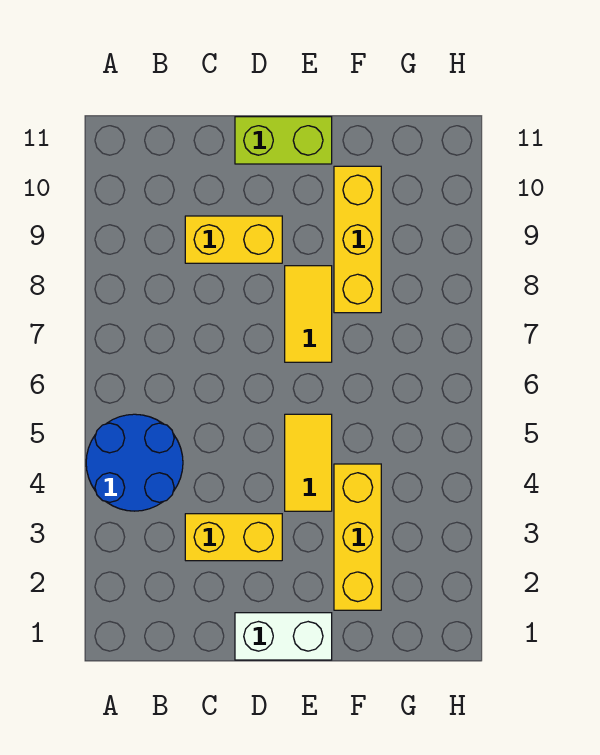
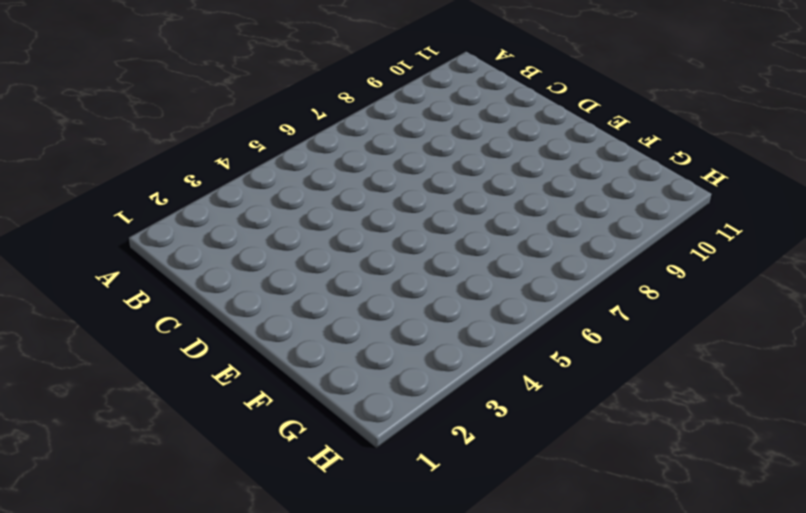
none -> blue 2x2 round brick [86,414,183,511]
none -> yellow 1x2 brick [185,514,282,561]

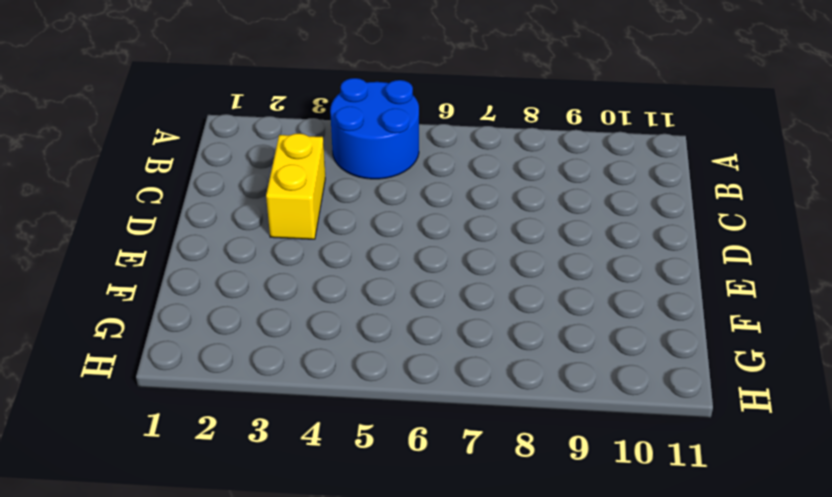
none -> yellow 1x2 brick [185,216,282,263]
none -> white 1x2 brick [235,613,332,660]

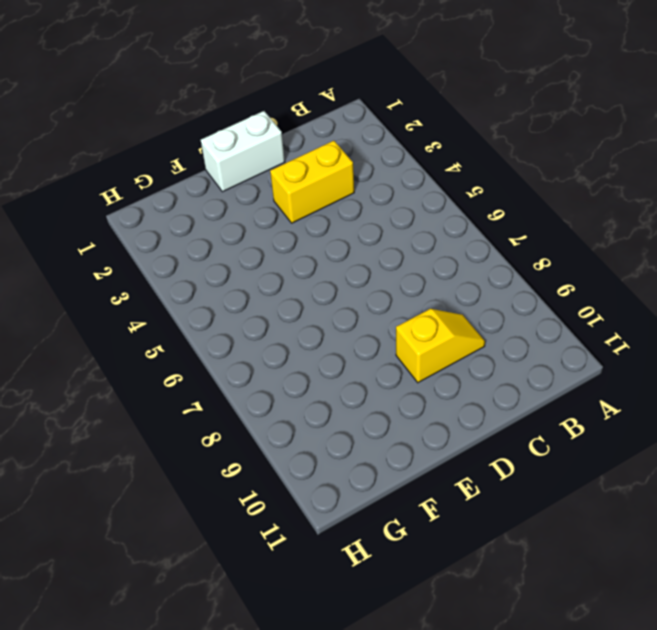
yellow 1x2 slope [396,309,485,383] -> yellow 1x2 brick [185,216,282,263]
none -> blue 2x2 round brick [86,414,183,511]
none -> lime 1x2 brick [235,117,332,164]

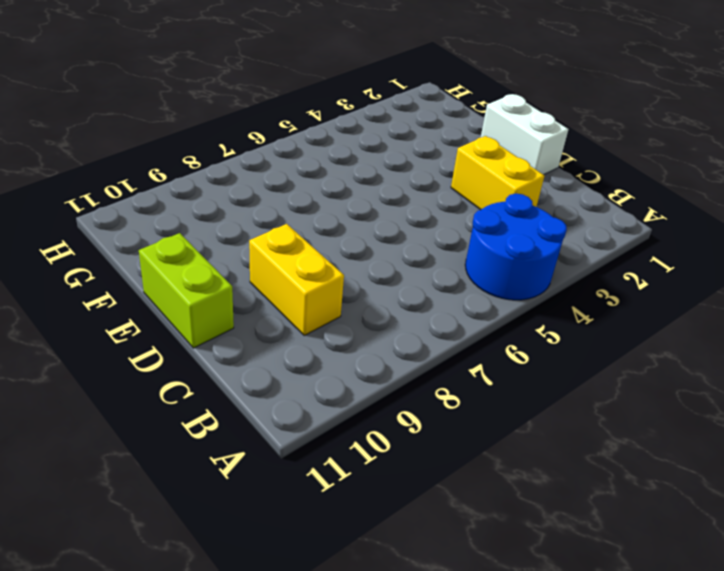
none -> yellow 1x2 tile [285,414,332,511]
none -> yellow 1x2 tile [285,266,332,362]

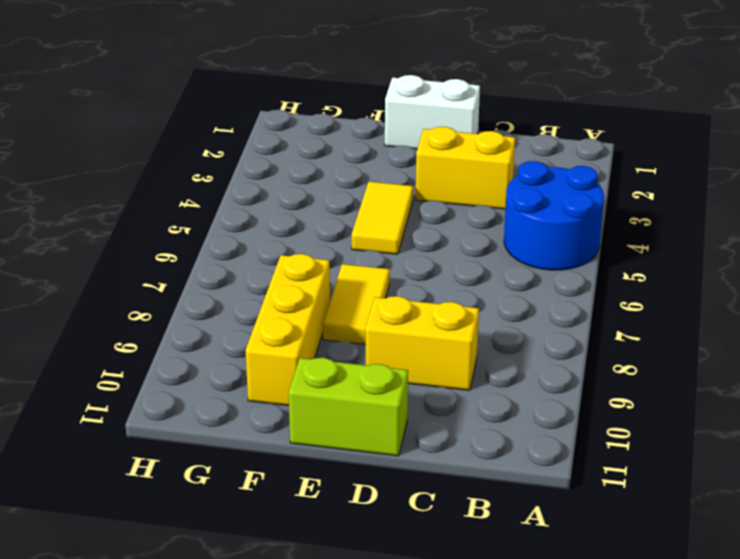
none -> yellow 1x3 brick [334,464,381,610]

